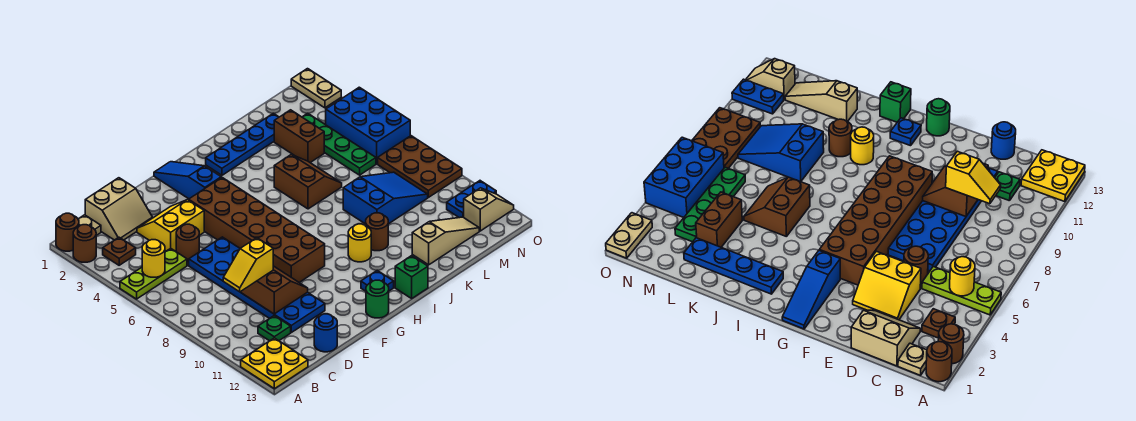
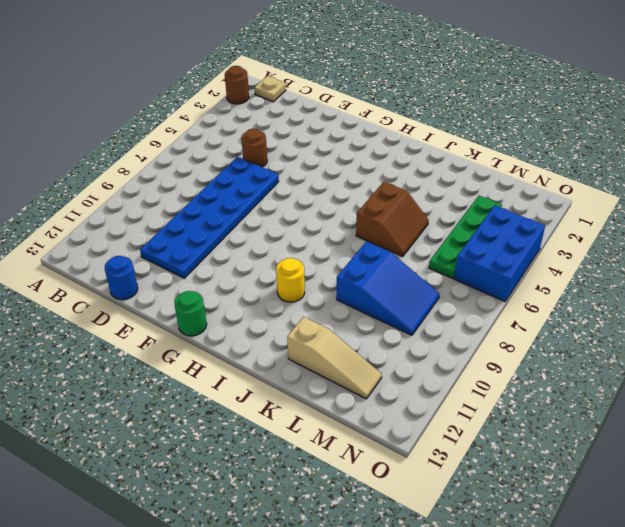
none -> brown 1x1 round brick [56,213,79,251]
none -> lime 1x3 plate [120,248,187,299]
none -> yellow 2x2 plate [241,338,308,389]
none -> brown 1x1 plate [103,237,136,265]

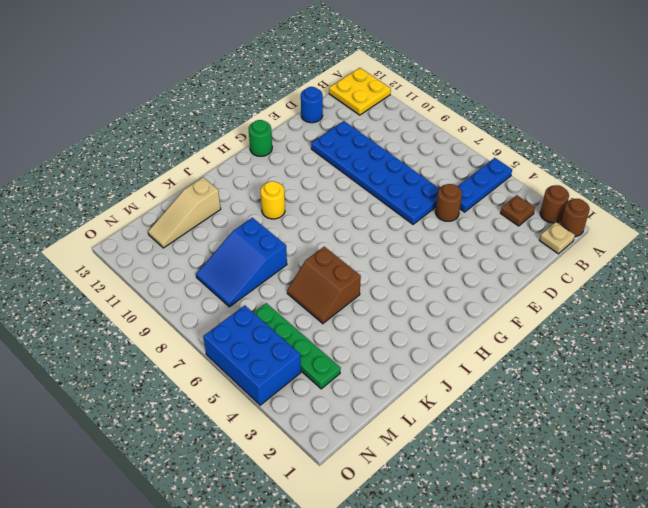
blue 1x3 plate [458,158,512,212] -> lime 1x3 plate [120,248,187,299]
none -> tan 2x2 slope [85,178,153,240]
none -> green 1x1 plate [258,316,291,341]
none -> yellow 2x2 slope [137,200,204,251]
none -> brown 2x6 brick [189,178,325,283]

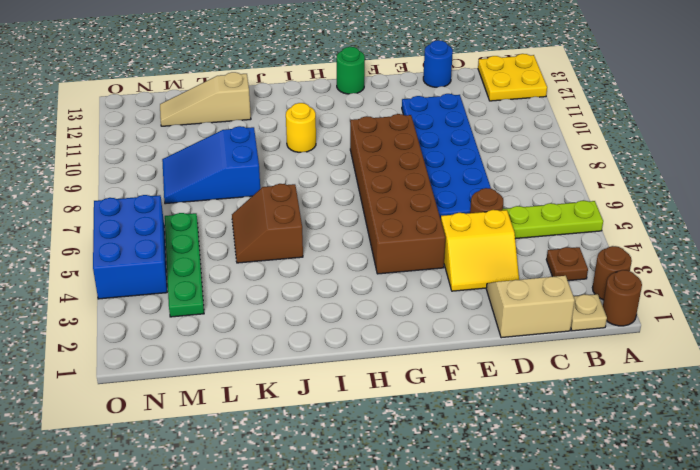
none -> green 1x1 plate [258,316,291,341]
none -> blue 1x3 slope [154,162,221,199]
none -> blue 1x1 plate [361,270,394,291]
none -> blue 1x4 plate [206,113,279,175]

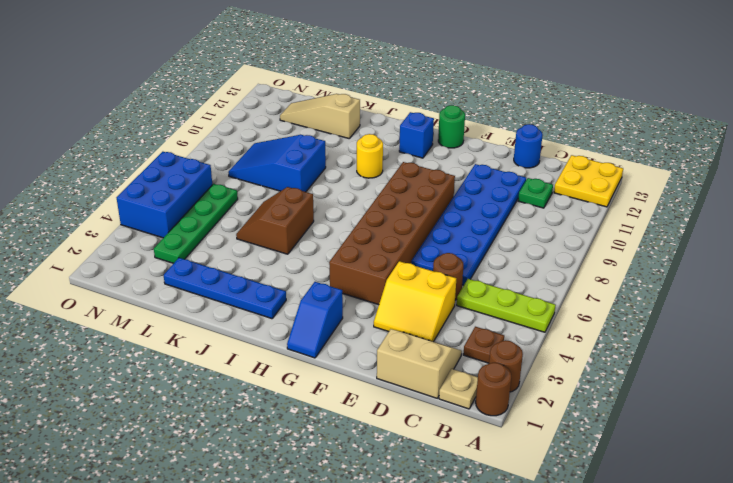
blue 1x2 slope [287,282,343,358] -> blue 1x3 slope [154,162,221,199]
blue 1x1 brick [399,112,434,158] -> blue 1x1 plate [361,270,394,291]
none -> green 1x1 brick [395,256,428,298]
none -> brown 1x1 round brick [366,213,388,251]
none -> brown 1x2 brick [274,110,324,163]
none -> brown 2x3 plate [378,136,462,197]

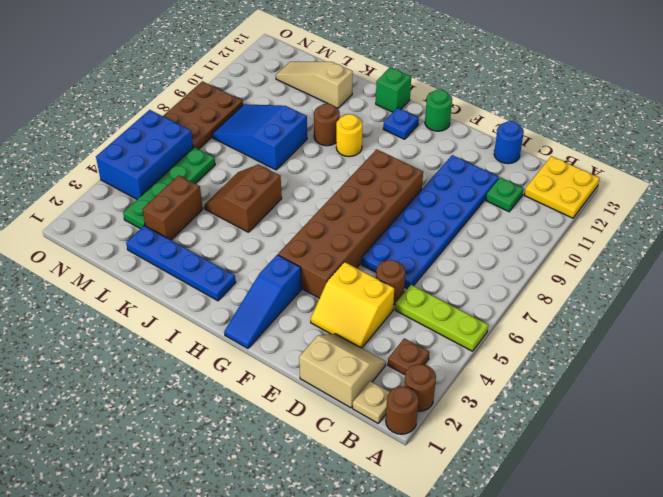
none -> blue 1x2 plate [447,181,496,218]
none -> tan 1x2 slope [464,188,514,231]
none -> tan 1x2 plate [291,69,341,108]
none -> yellow 1x1 round brick [142,240,165,277]

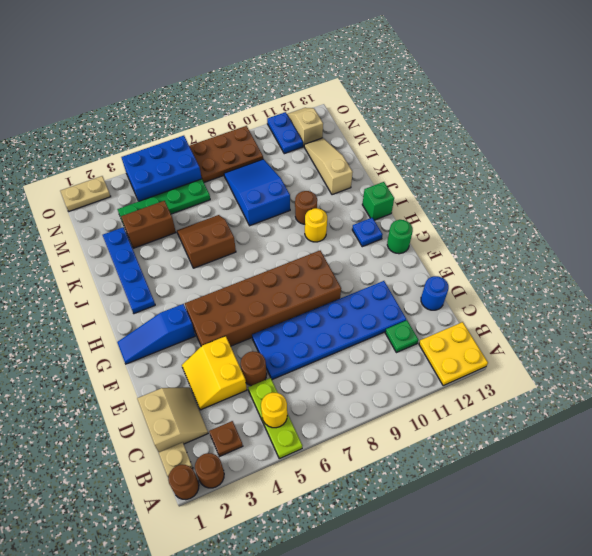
none -> brown 2x2 slope [241,266,308,314]
none -> yellow 1x2 slope [223,238,273,292]

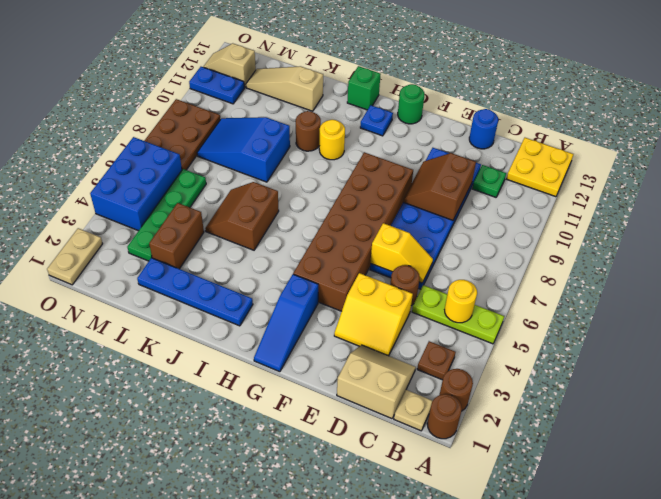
yellow 1x2 slope [370,223,433,283] -> yellow 1x2 slope moved to [223,238,273,292]

